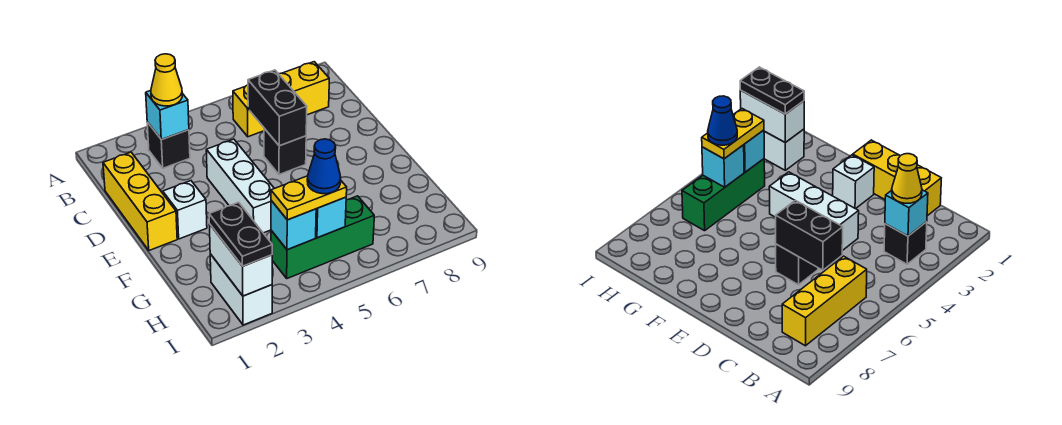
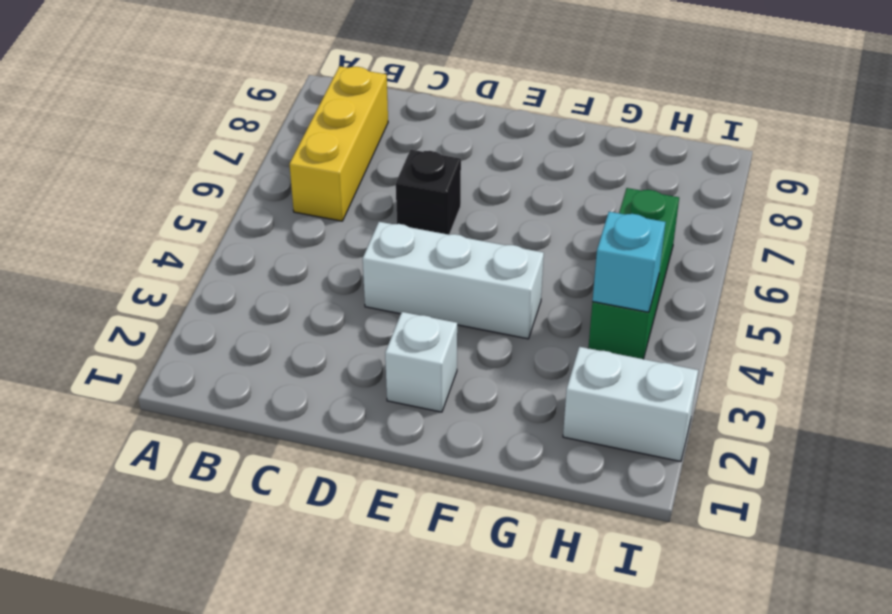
none -> black 1x1 brick [147,122,190,168]
none -> yellow 1x3 brick [103,152,177,250]
none -> cyan 1x1 brick [146,91,189,140]

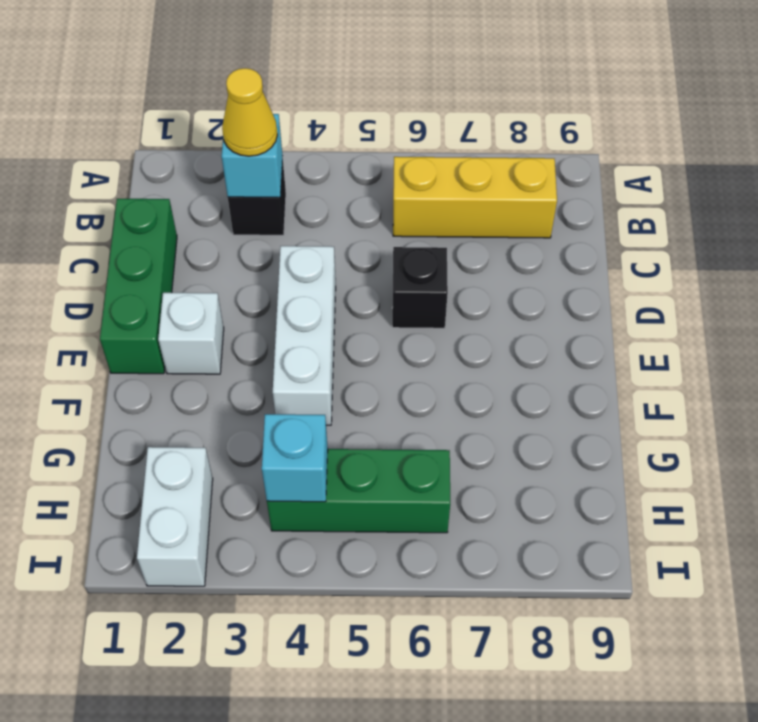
green 1x3 brick [100,199,177,374] -> yellow 1x3 brick [103,152,177,250]
none -> black 1x2 brick [248,70,307,146]
none -> white 1x2 brick [209,224,272,296]
none -> cyan 1x1 brick [316,197,346,238]

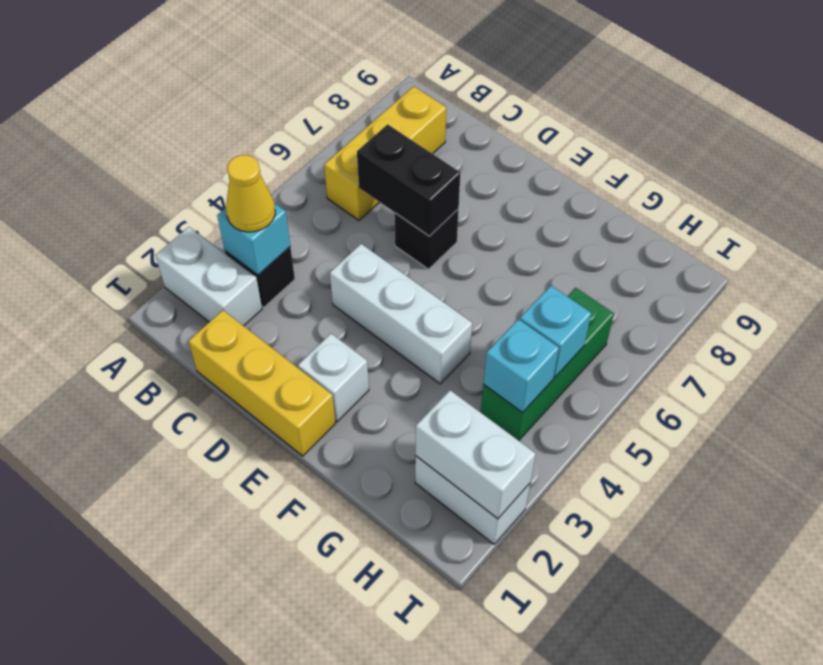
white 1x2 brick [155,227,262,326] -> none
none -> black 1x2 plate [209,202,272,266]
none -> yellow 1x2 plate [271,176,347,220]
none -> blue 1x1 cone [307,139,341,194]

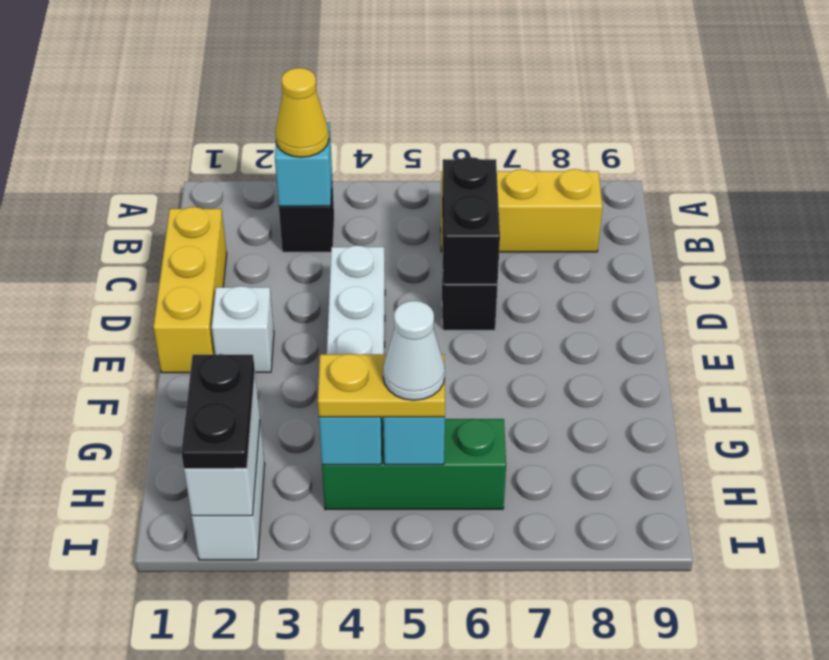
white 1x1 cone [383,301,445,400] -> blue 1x1 cone [307,139,341,194]

